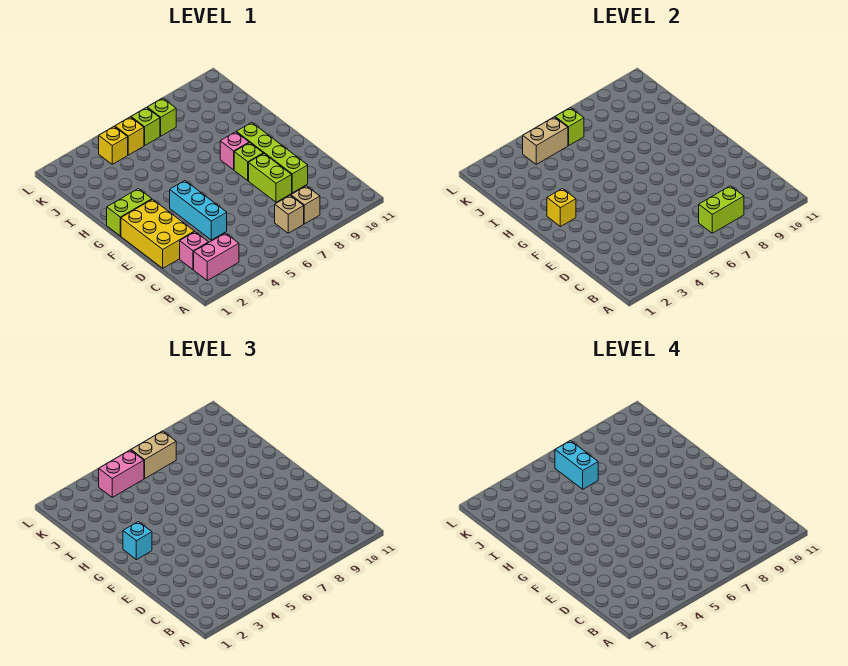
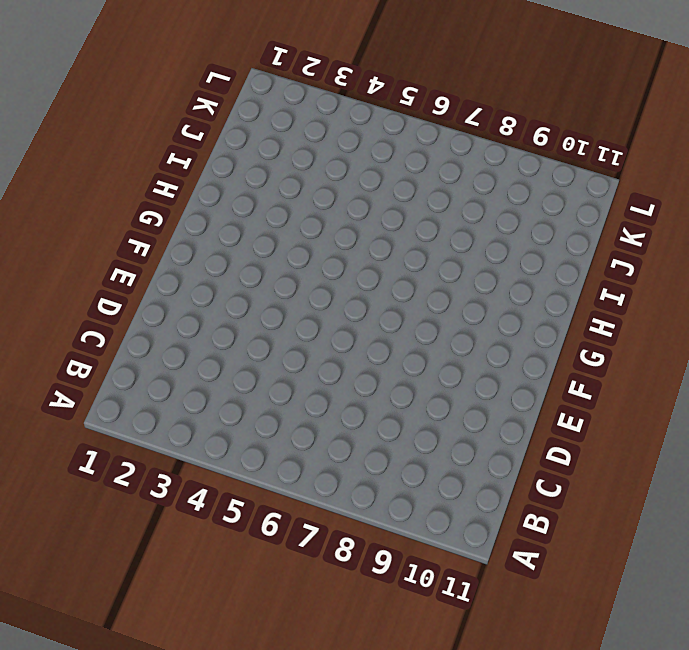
none -> pink 1x2 brick [194,233,239,280]
none -> tan 1x1 brick [275,195,304,233]
none -> tan 1x1 brick [291,186,320,224]

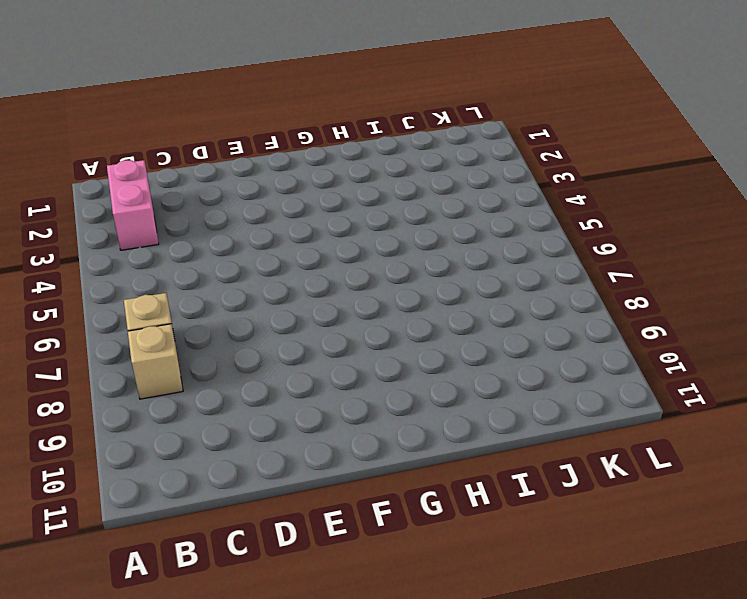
none -> pink 1x1 brick [180,232,209,270]
none -> yellow 2x3 brick [121,199,194,268]
none -> cyan 1x3 brick [170,181,227,240]

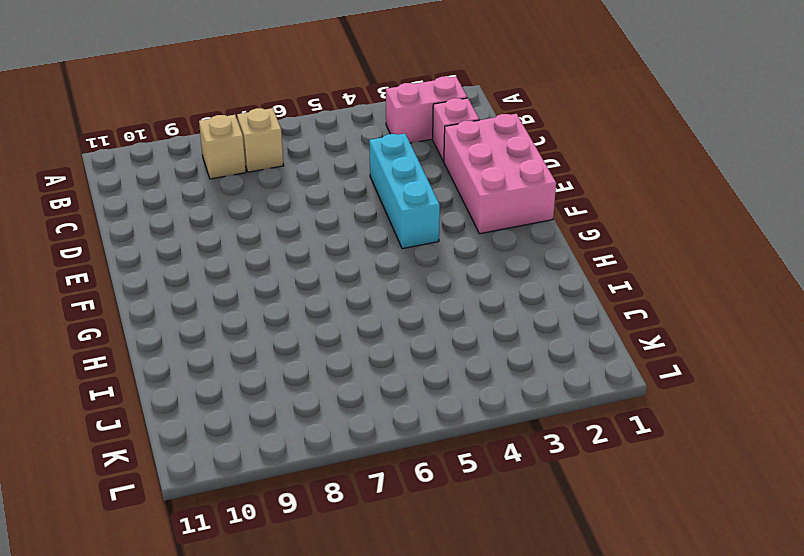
pink 2x3 brick [444,114,556,234] -> yellow 2x3 brick [121,199,194,268]
none -> lime 1x2 brick [249,153,292,202]
none -> lime 1x4 brick [237,123,308,193]
none -> lime 1x1 brick [234,143,263,181]

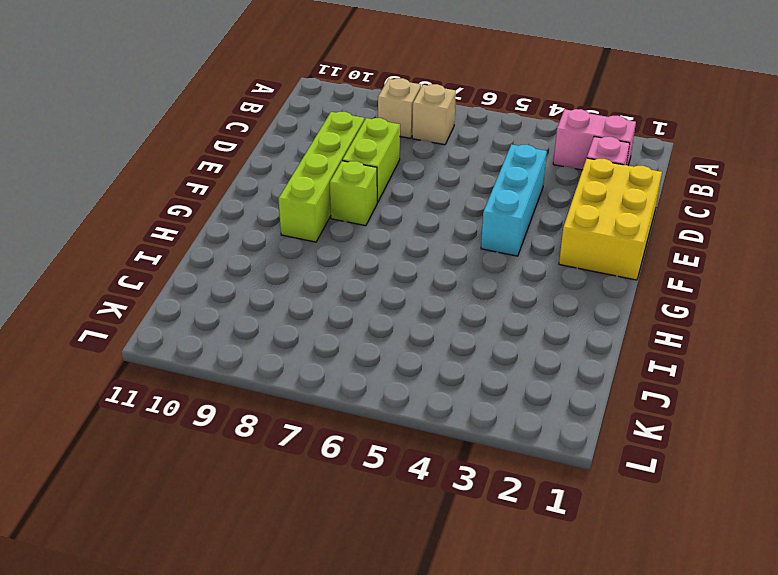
none -> lime 1x2 brick [107,189,152,236]
none -> pink 1x1 brick [220,132,249,170]
none -> yellow 1x1 brick [99,127,128,164]

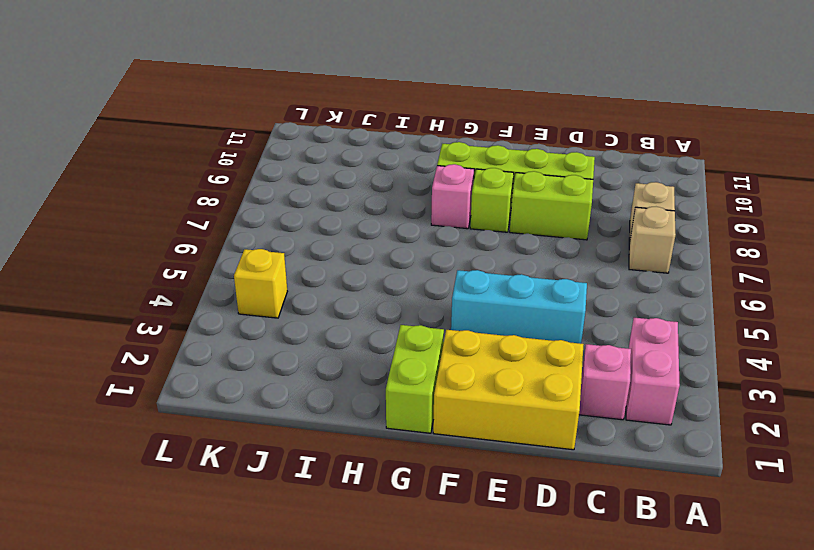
none -> yellow 1x1 brick [115,117,144,155]
none -> lime 1x1 brick [131,108,160,145]
none -> lime 1x1 brick [147,98,176,136]

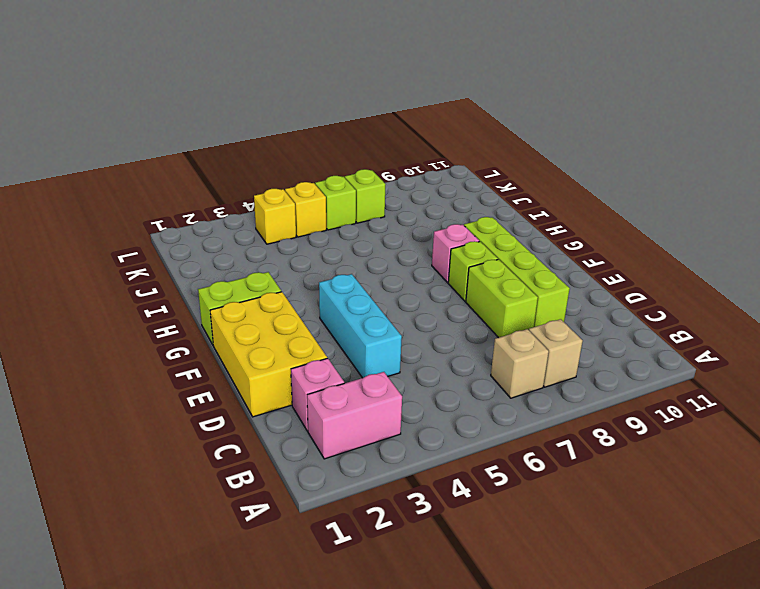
none -> lime 1x2 brick [699,186,744,233]
none -> yellow 1x1 brick [547,189,576,227]
none -> tan 1x2 brick [523,117,568,164]

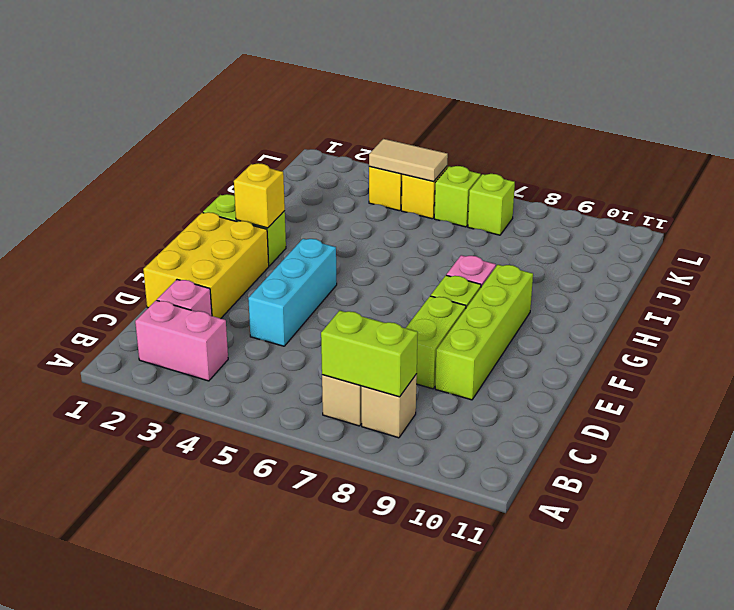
tan 1x2 tile [369,139,448,182] -> tan 1x2 brick [523,117,568,164]
none -> lime 1x1 brick [555,108,584,145]
none -> cyan 1x1 brick [123,522,152,560]
none -> pink 1x2 brick [99,450,144,497]

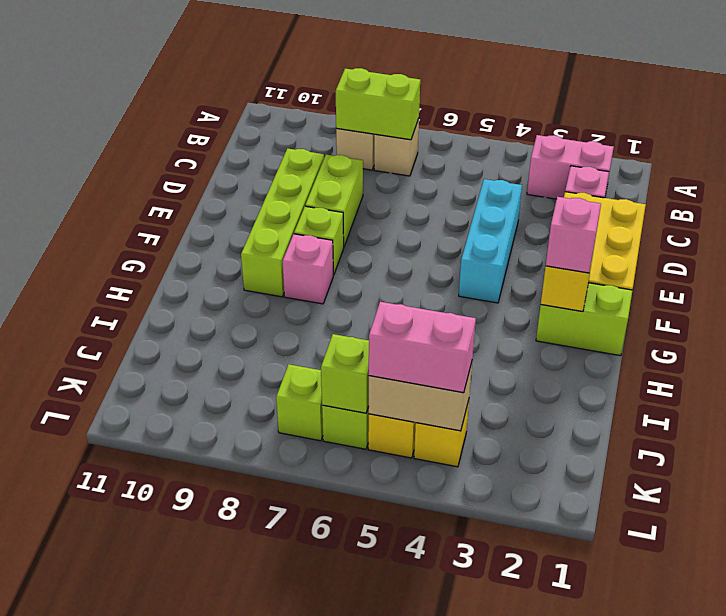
pink 1x1 brick [546,197,601,273] -> cyan 1x1 brick [123,522,152,560]
none -> tan 1x2 brick [131,431,176,478]
none -> cyan 1x2 brick [555,441,598,489]

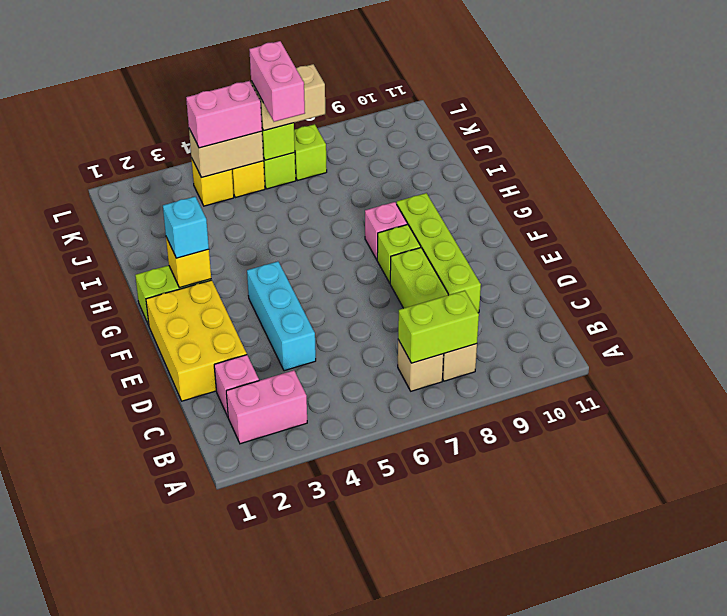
pink 1x2 brick [249,41,305,122] -> cyan 1x2 brick [555,441,598,489]

